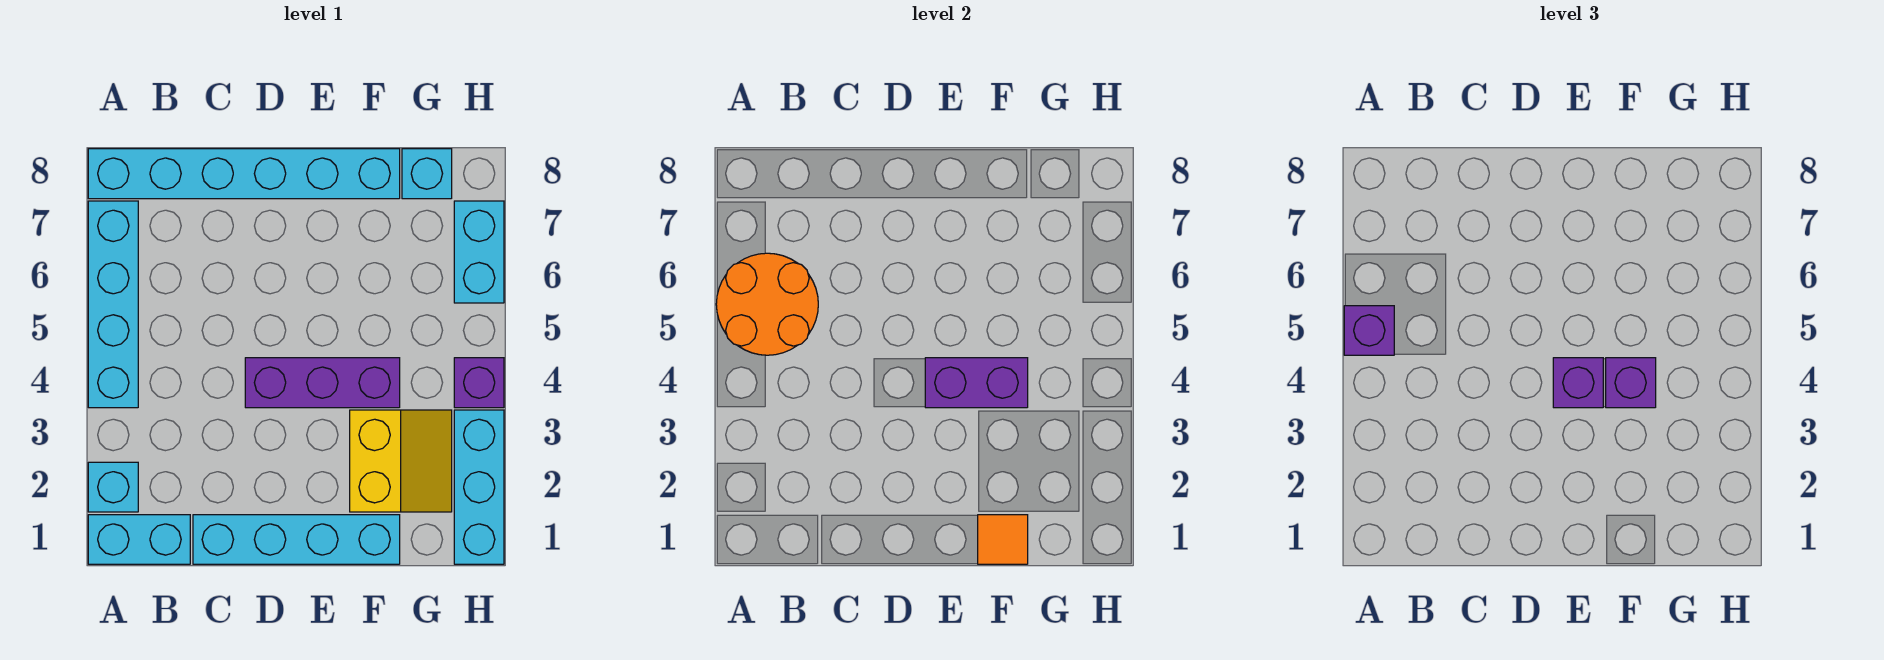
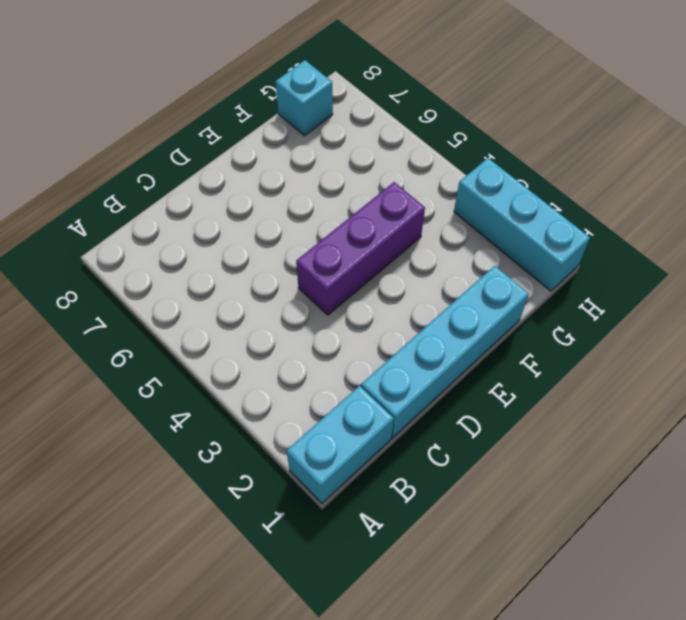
none -> cyan 1x1 brick [88,462,138,512]
none -> cyan 1x4 brick [88,201,138,408]
none -> cyan 1x6 brick [88,149,400,199]

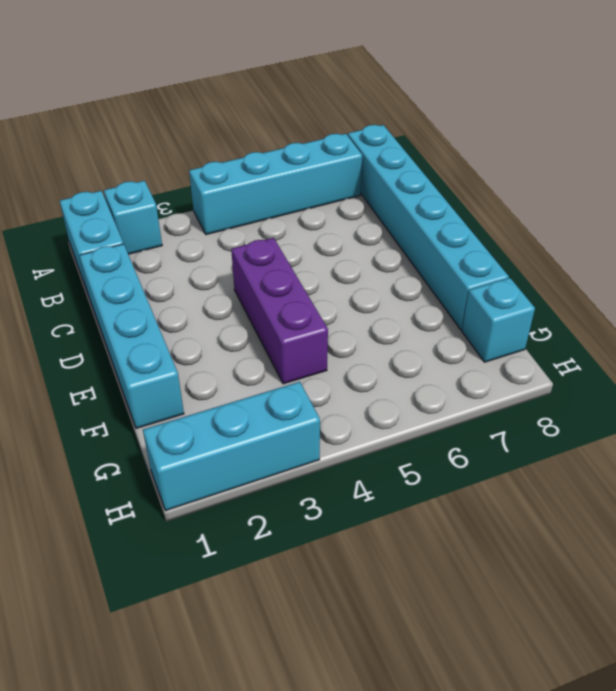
none -> yellow 2x2 slope [350,410,452,512]
none -> purple 1x1 brick [454,358,504,408]
none -> cyan 1x2 brick [454,201,504,303]

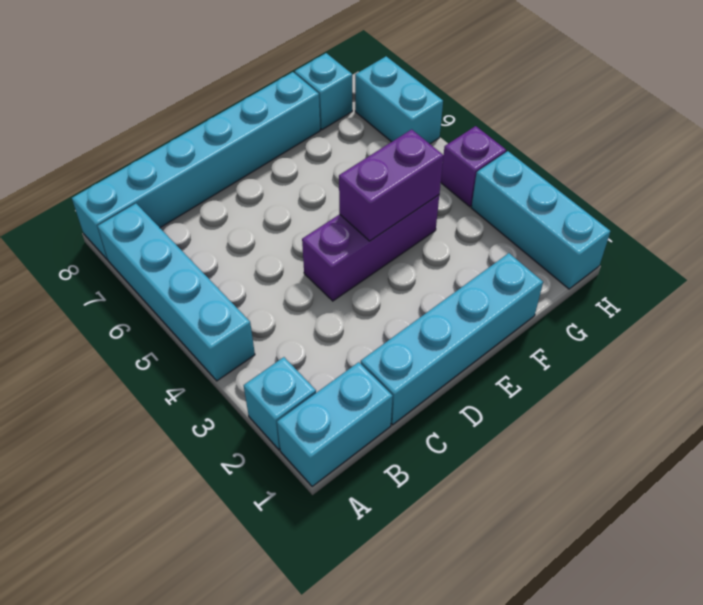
none -> yellow 2x2 slope [350,410,452,512]
none -> orange 2x2 round brick [716,253,818,355]
none -> orange 1x1 tile [978,515,1028,564]

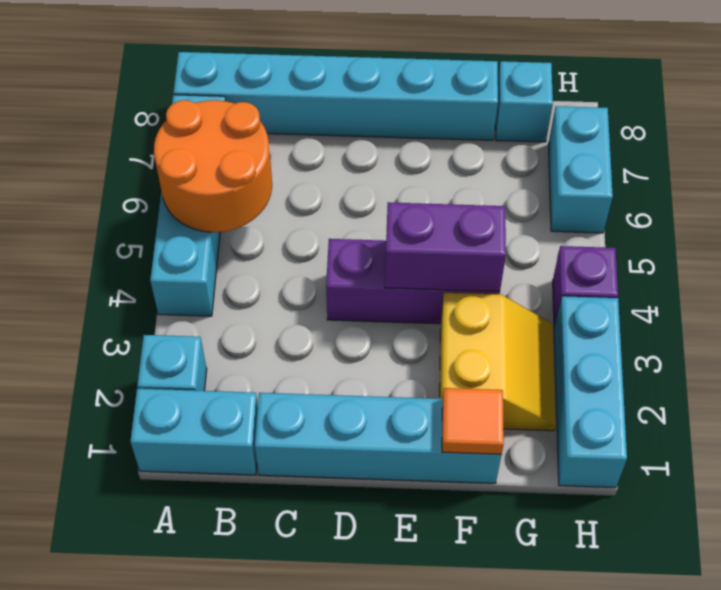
none -> purple 1x1 brick [1344,306,1394,355]
none -> purple 1x1 brick [1553,358,1603,408]
none -> purple 1x1 brick [1606,358,1656,408]

